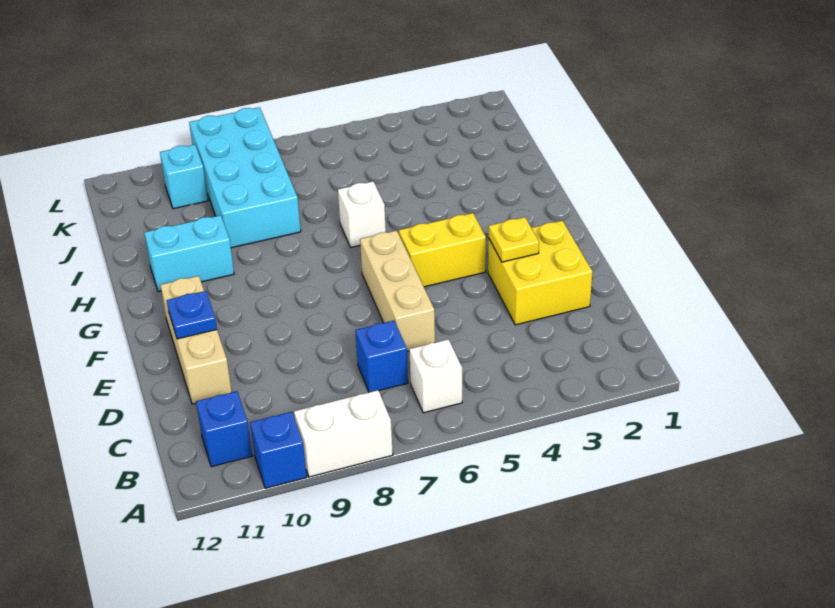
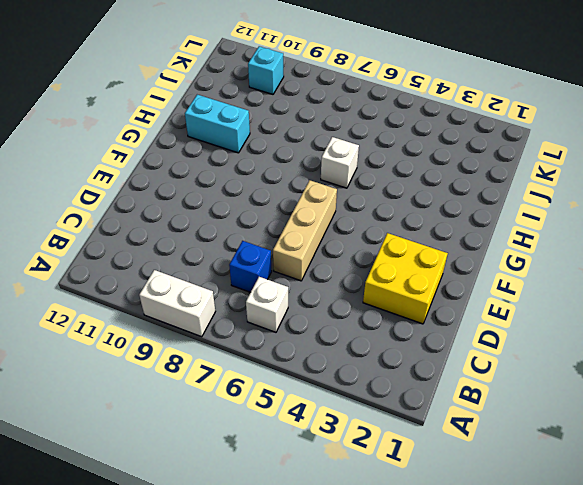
none -> blue 1x1 brick [250,412,307,488]
none -> blue 1x1 brick [196,391,252,467]
none -> tan 1x3 brick [160,276,232,404]

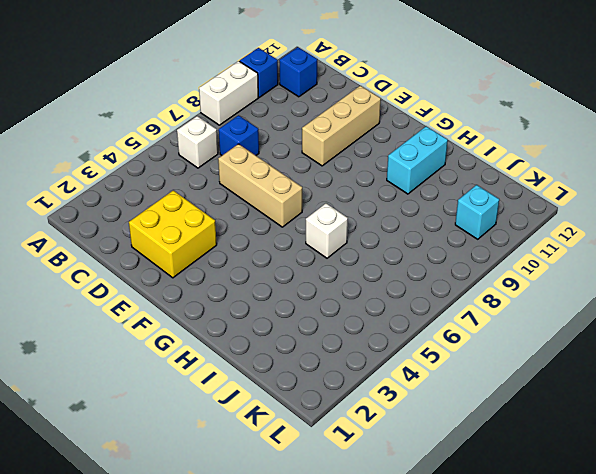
tan 1x3 brick [302,86,381,166] -> tan 1x3 brick turned to [160,276,232,404]
none -> yellow 1x2 brick [399,213,486,287]
none -> cyan 2x4 brick [189,107,301,248]
none -> yellow 1x1 plate [489,217,539,262]

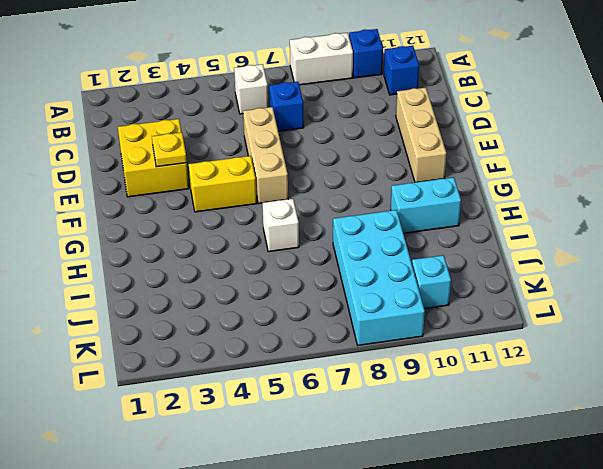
none -> blue 1x1 plate [167,291,217,339]

